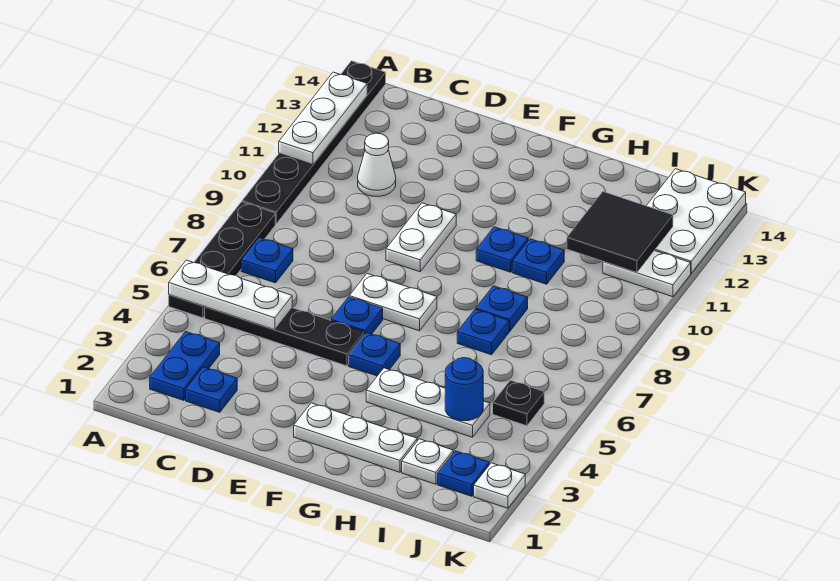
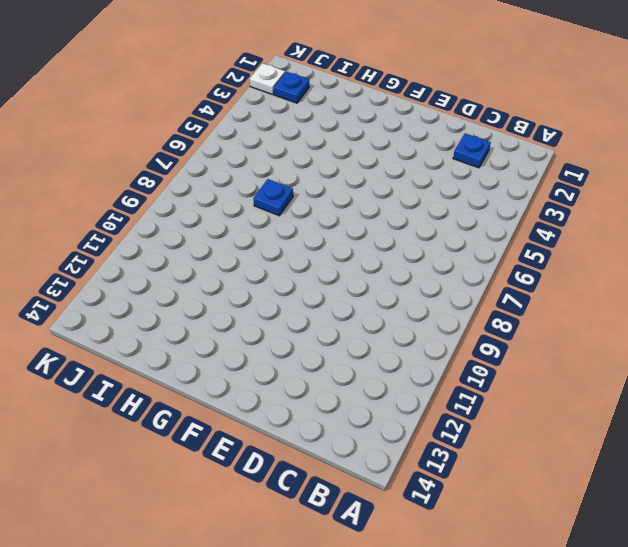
none -> black 1x4 plate [169,202,275,318]
none -> black 1x6 plate [242,61,386,224]
none -> blue 1x2 plate [150,332,220,400]

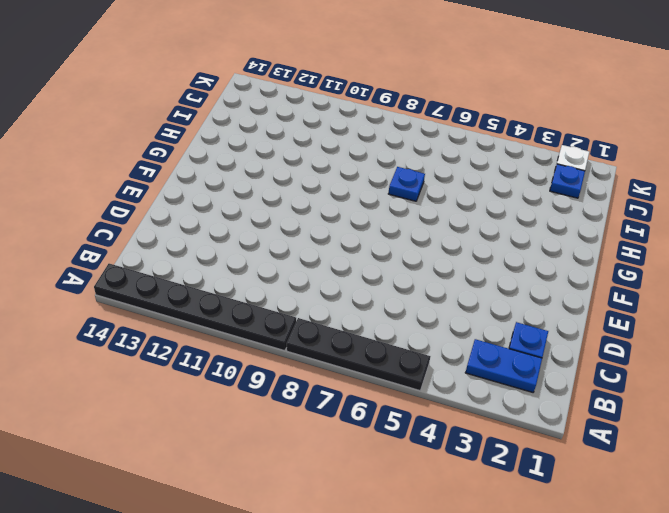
none -> black 1x4 plate [205,307,364,366]
none -> blue 1x1 plate [241,238,293,283]
none -> white 1x1 cone [358,133,396,196]

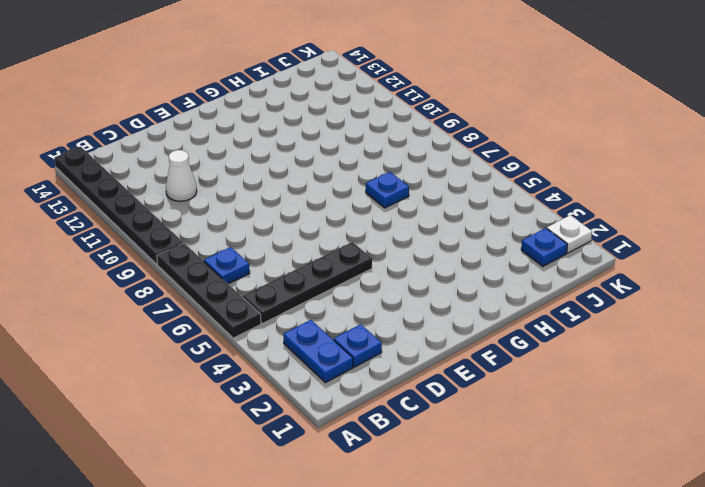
none -> blue 1x1 plate [331,297,383,334]
none -> white 1x2 plate [349,274,437,331]
none -> white 1x2 plate [386,203,456,272]

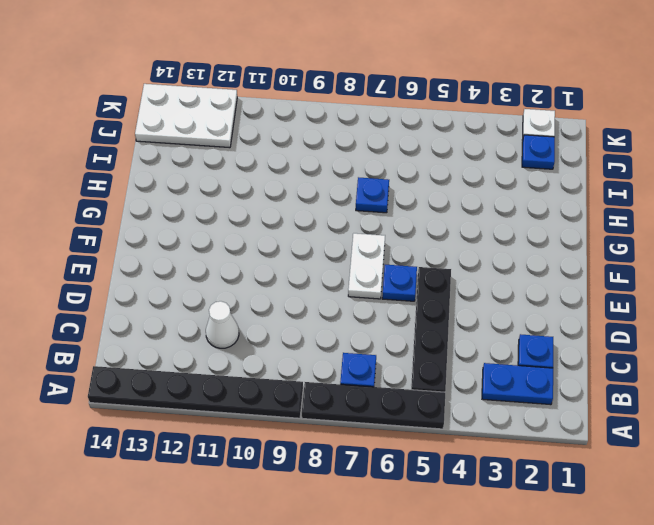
none -> white 1x2 plate [386,203,456,272]
none -> white 1x3 plate [294,403,417,472]
none -> blue 1x1 plate [349,332,400,376]

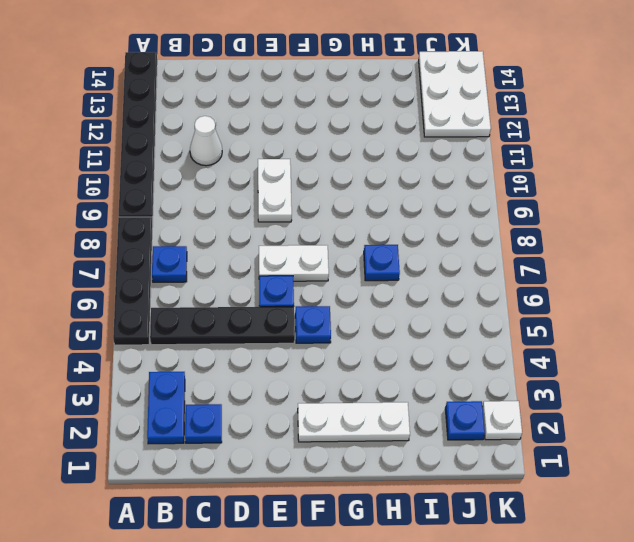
none -> white 1x3 plate [366,368,490,437]
none -> blue 1x1 plate [476,227,528,272]
none -> blue 1x1 plate [476,286,528,331]

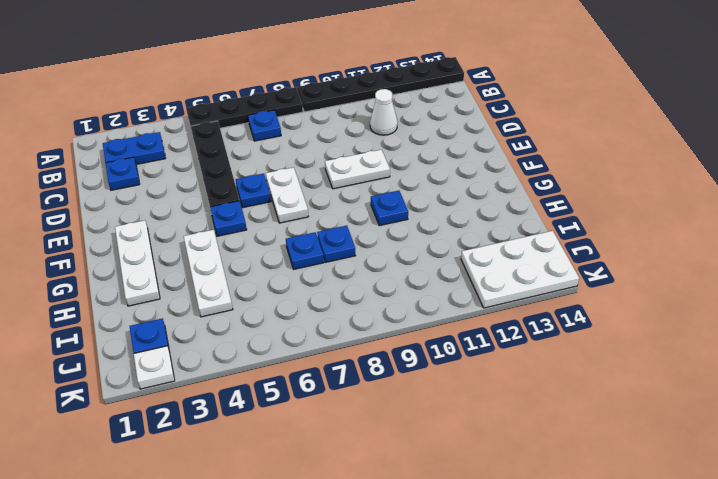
none -> blue 1x1 plate [512,239,564,284]
none -> white 1x1 plate [402,439,453,484]
none -> black 1x1 plate [493,380,544,426]

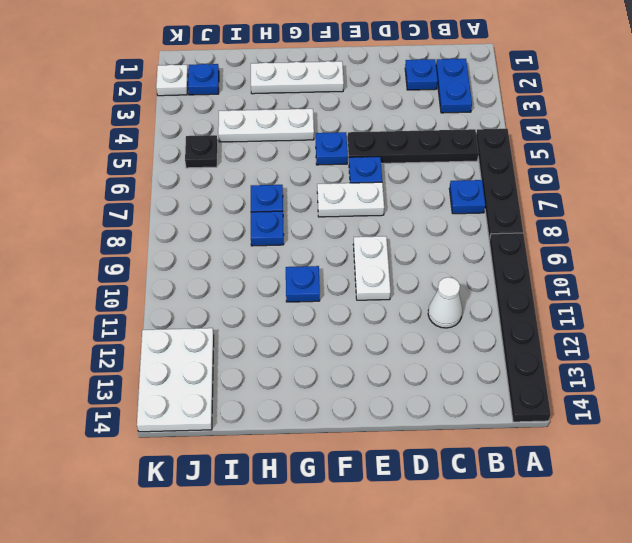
none -> blue 1x1 plate [512,239,564,284]
none -> white 1x1 plate [402,439,453,484]
none -> white 1x2 plate [603,251,691,297]

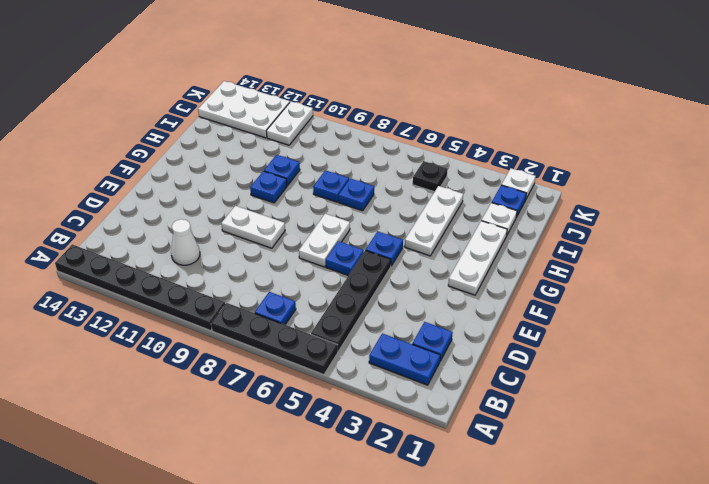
none -> white 1x3 plate [169,260,292,330]
none -> white 1x3 plate [279,72,367,165]
none -> blue 1x1 round brick [445,358,483,421]

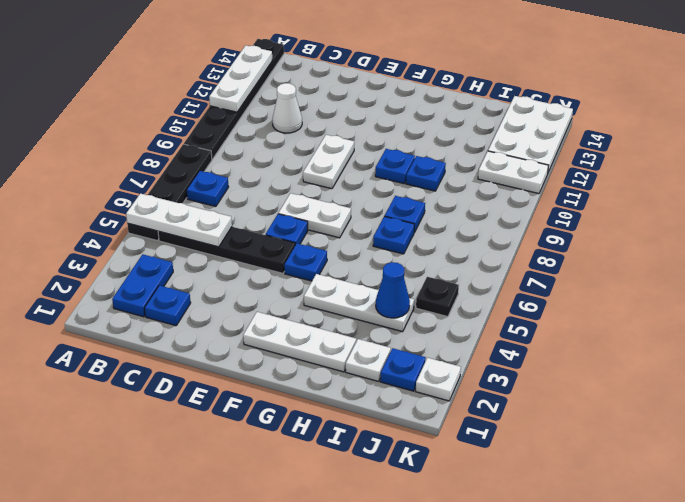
blue 1x1 cone [376,262,410,318] -> blue 1x1 round brick [445,358,483,421]
none -> black 2x2 tile [567,192,673,273]

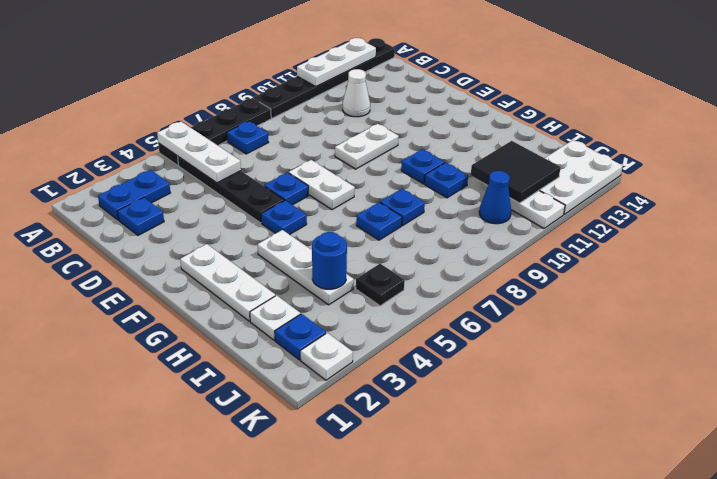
blue 1x1 cone [479,171,511,224] -> none

